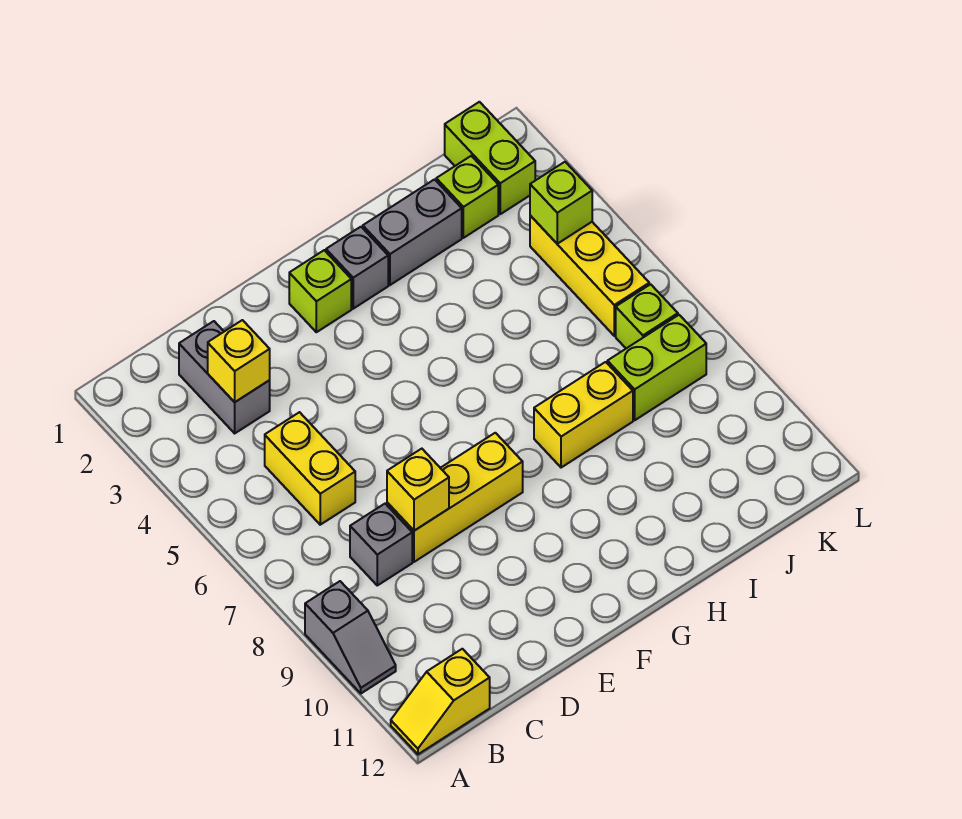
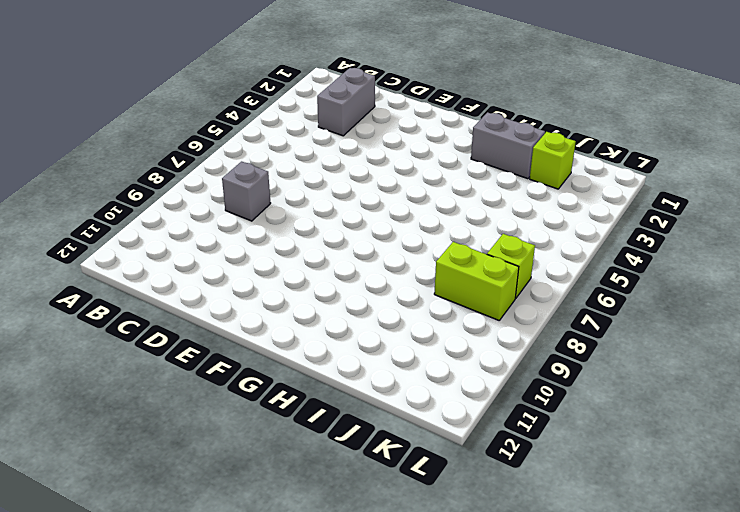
none -> grey 1x2 slope [305,581,396,693]
none -> yellow 1x2 slope [391,649,490,754]
none -> yellow 1x2 brick [265,412,355,525]

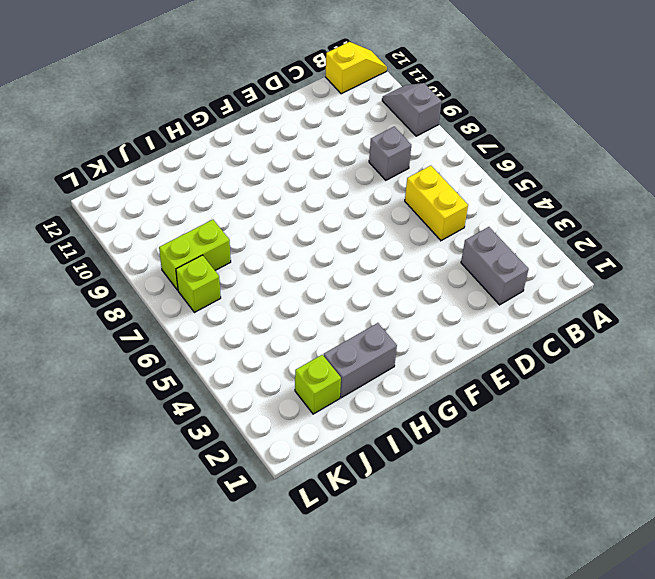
none -> yellow 1x3 brick [387,433,523,562]
none -> lime 1x1 brick [289,250,351,332]
none -> grey 1x1 brick [326,227,388,309]

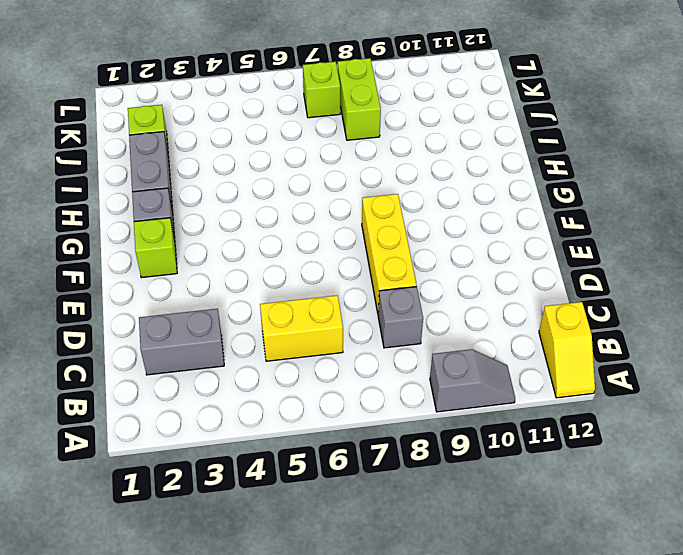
none -> yellow 1x2 brick [534,362,633,468]
none -> lime 1x2 brick [445,102,535,214]
none -> yellow 1x3 brick [530,216,649,336]

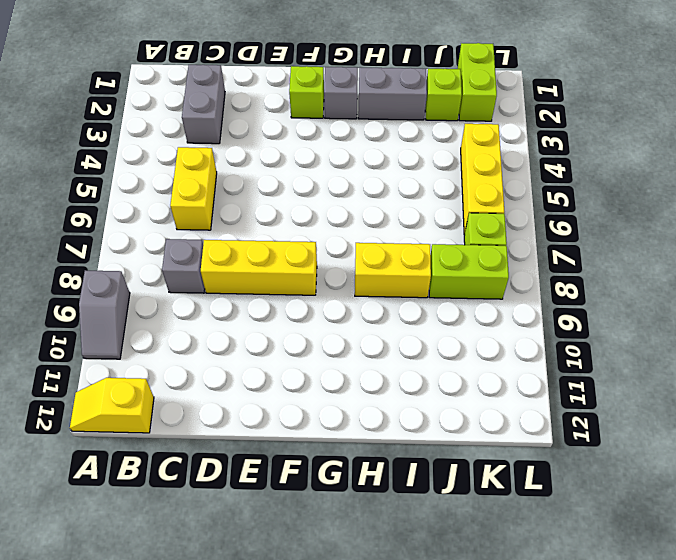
none -> yellow 1x1 brick [208,320,270,402]
none -> yellow 1x1 brick [387,449,449,531]
none -> lime 1x1 brick [530,162,592,244]

